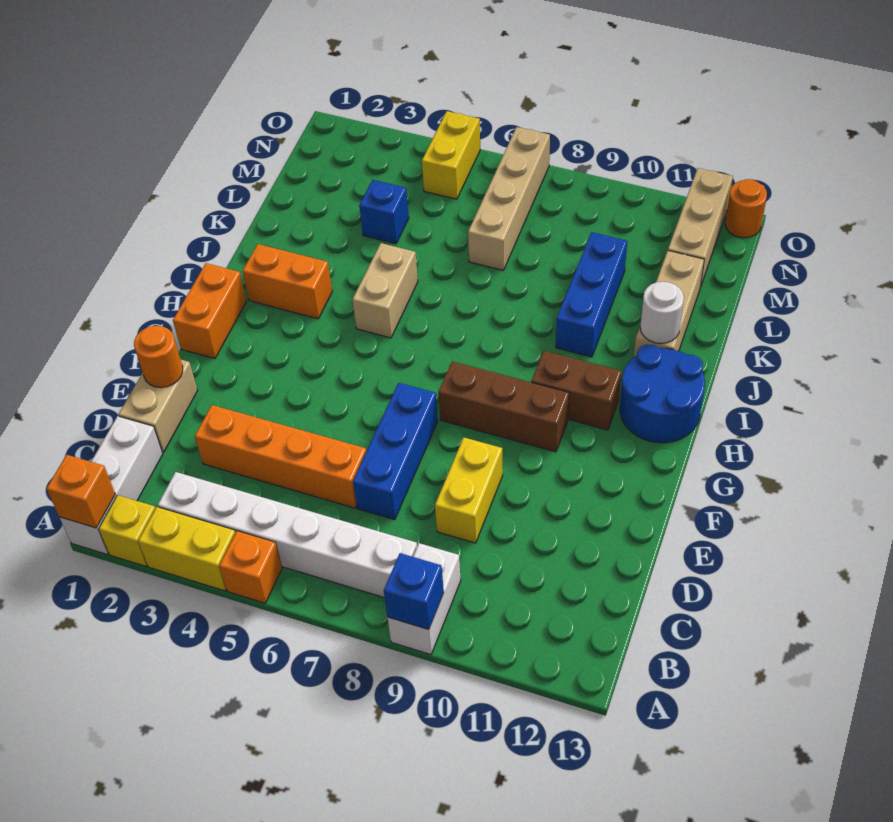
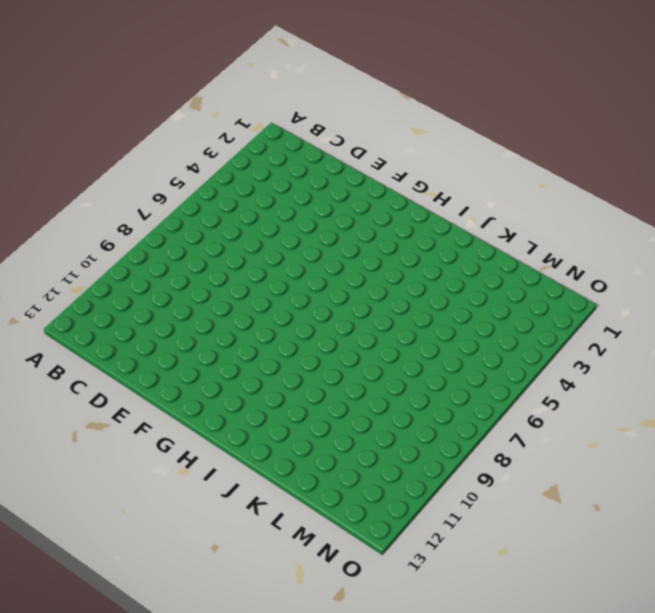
none -> white 1x3 brick [59,416,163,554]
none -> yellow 1x1 brick [99,495,156,566]
none -> yellow 1x2 brick [138,507,235,591]

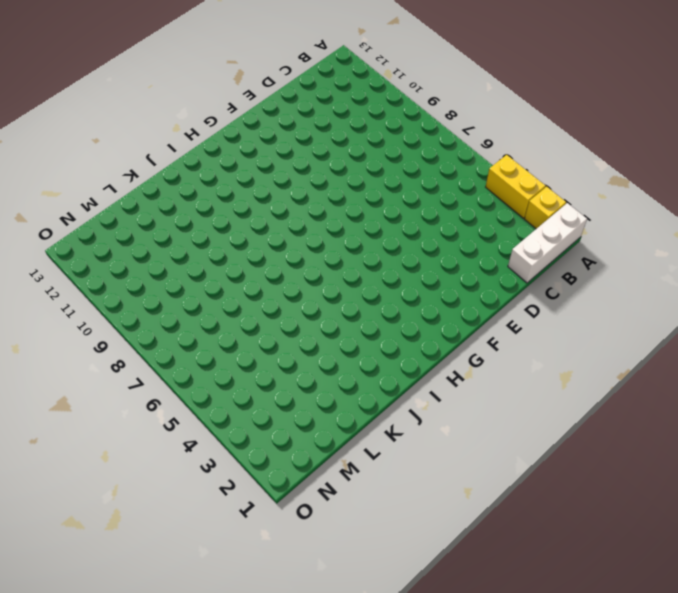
none -> orange 1x1 brick [219,531,282,603]
none -> white 1x2 brick [388,543,461,655]
none -> white 1x6 brick [158,472,417,598]

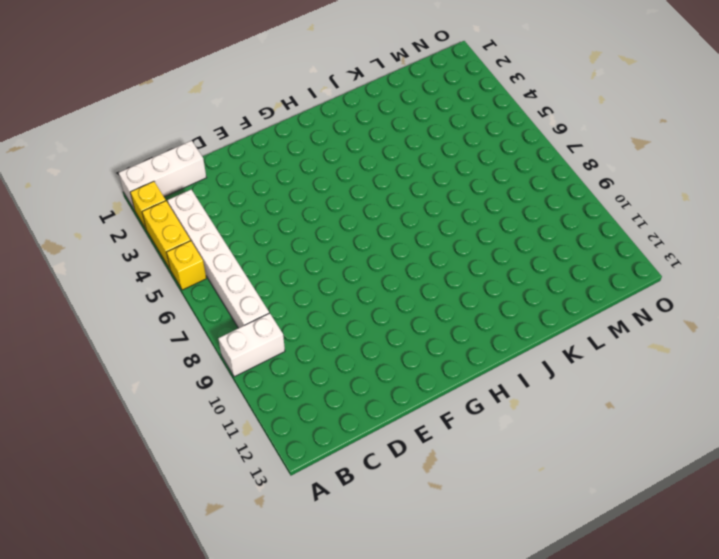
yellow 1x1 brick [166,241,206,290] -> orange 1x1 brick [219,531,282,603]
none -> tan 1x2 brick [119,360,198,452]
none -> orange 1x4 brick [195,405,366,508]
none -> blue 1x3 brick [353,383,438,520]

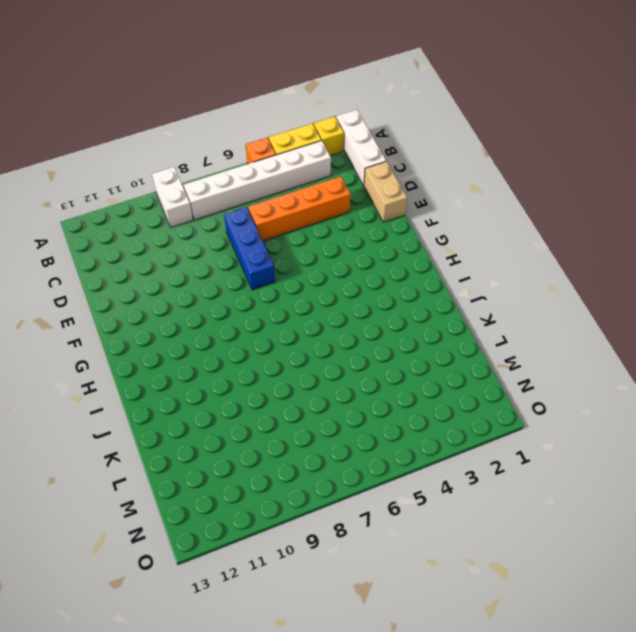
none -> yellow 1x2 brick [435,437,503,543]
none -> orange 1x2 brick [173,263,246,359]
none -> brown 1x3 brick [438,362,569,452]

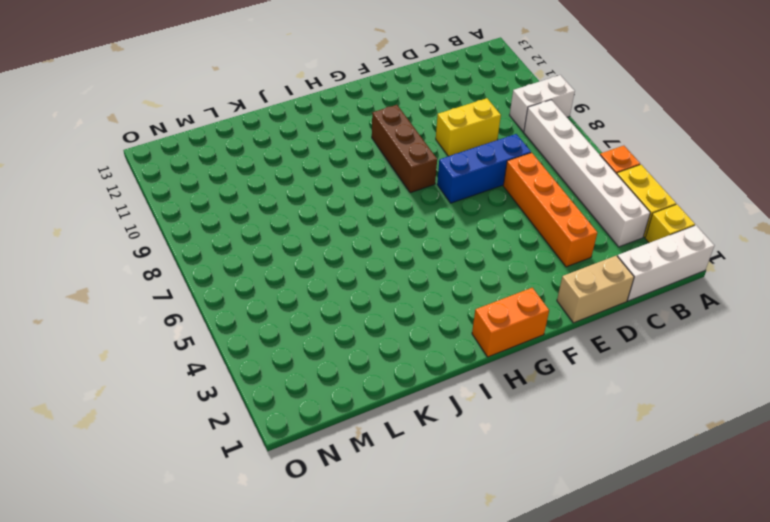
none -> brown 1x2 brick [531,351,622,430]
none -> blue 2x2 round brick [620,344,705,443]
none -> orange 1x2 brick [243,244,332,319]

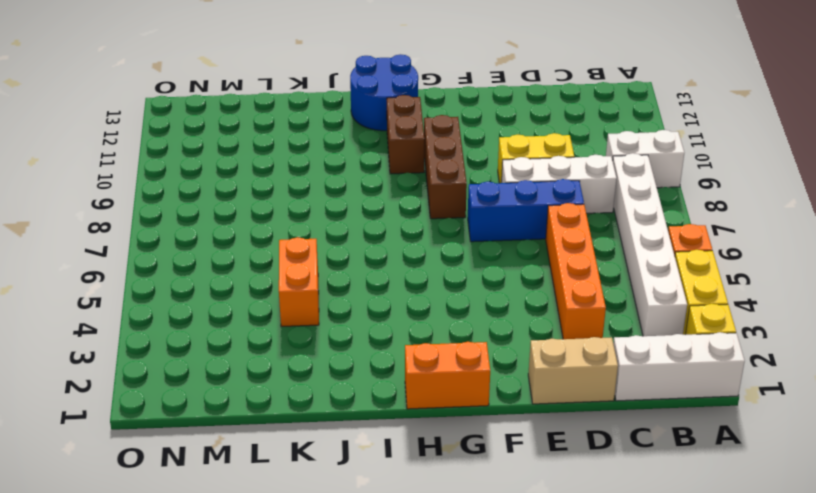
white 1x3 brick [502,155,617,213] -> none
orange 1x2 brick [279,237,319,327] -> orange 1x2 brick moved to [243,244,332,319]
none -> tan 1x2 brick [352,243,418,338]
none -> blue 1x3 brick [556,232,627,357]
none -> tan 1x3 brick [634,251,704,357]

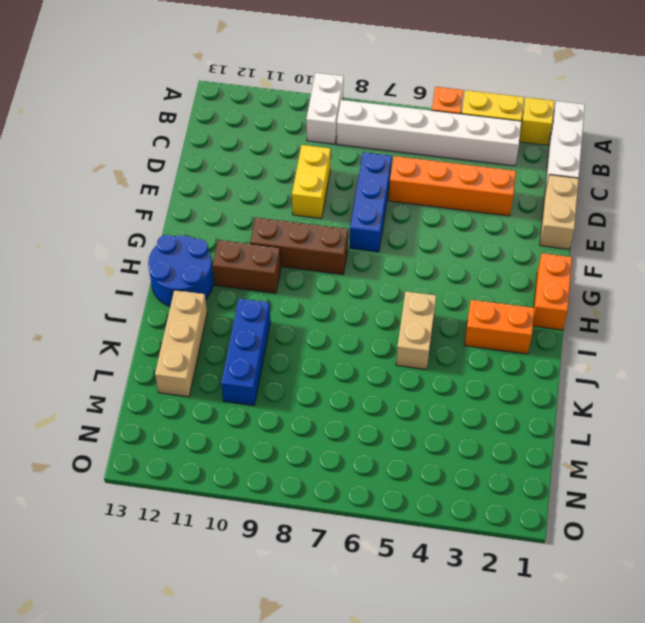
none -> blue 1x1 brick [359,180,409,244]
none -> tan 1x4 brick [468,127,550,270]
none -> tan 1x3 brick [668,168,733,287]

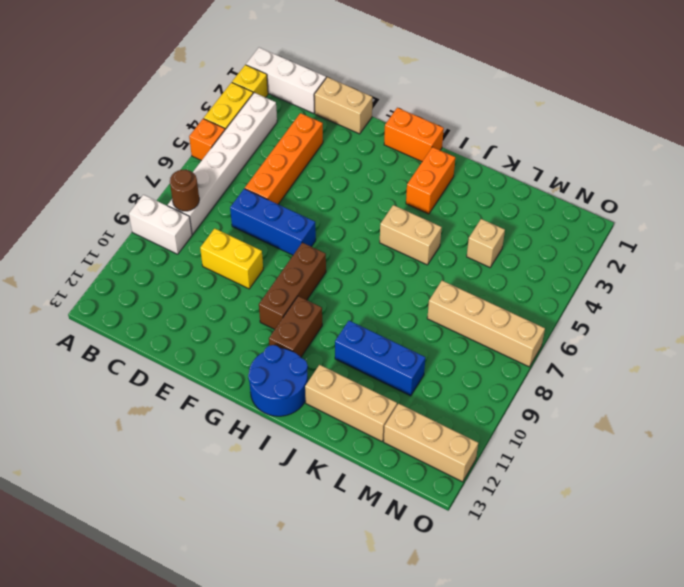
brown 1x1 round brick [170,170,199,211] -> none
tan 1x1 brick [467,219,505,267] -> blue 1x1 brick [359,180,409,244]
none -> yellow 1x2 brick [422,111,480,199]
none -> orange 1x1 round brick [725,179,767,238]
none -> orange 1x1 brick [47,455,115,528]

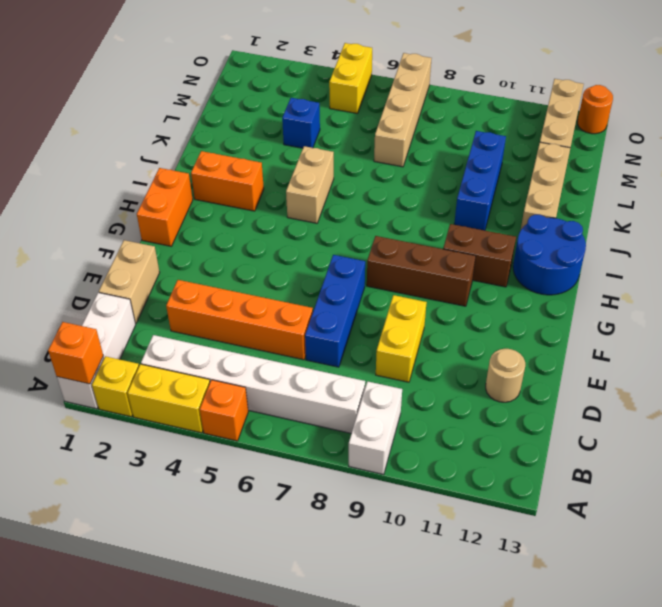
tan 1x1 round brick [486,349,525,402] -> none
none -> blue 1x1 brick [384,553,444,630]
none -> orange 1x1 round brick [134,326,183,388]
none -> white 1x1 round brick [640,282,684,344]

